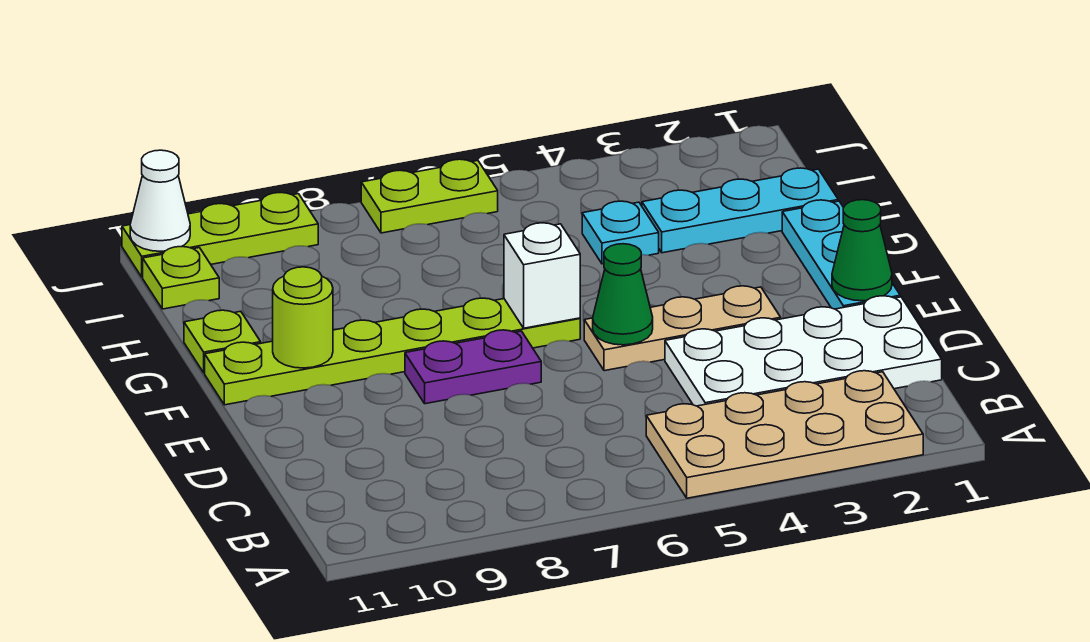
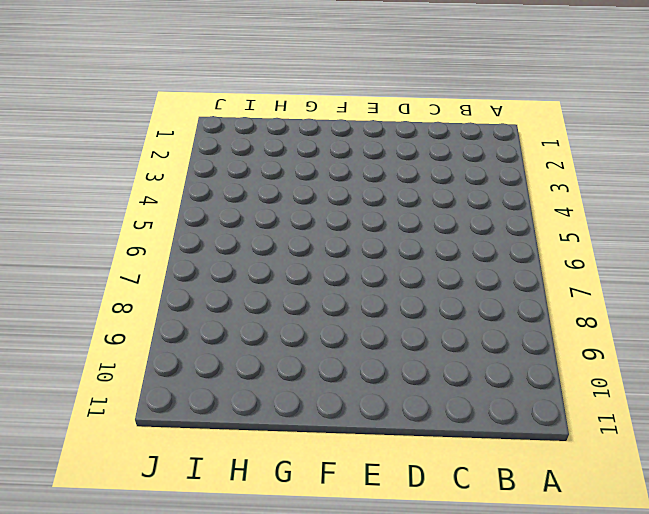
none -> tan 2x4 plate [646,371,923,498]
none -> white 2x4 plate [665,296,942,406]
none -> cyan 1x3 plate [782,200,900,309]

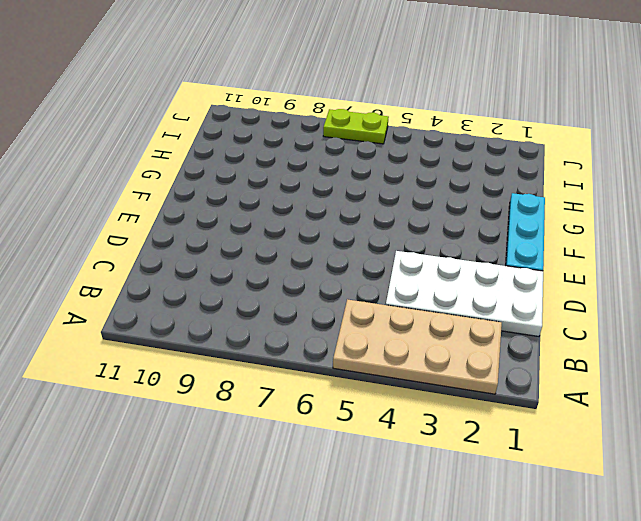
none -> tan 1x3 plate [584,286,781,371]
none -> purple 1x2 plate [405,330,541,404]
none -> lime 1x6 plate [205,298,580,405]

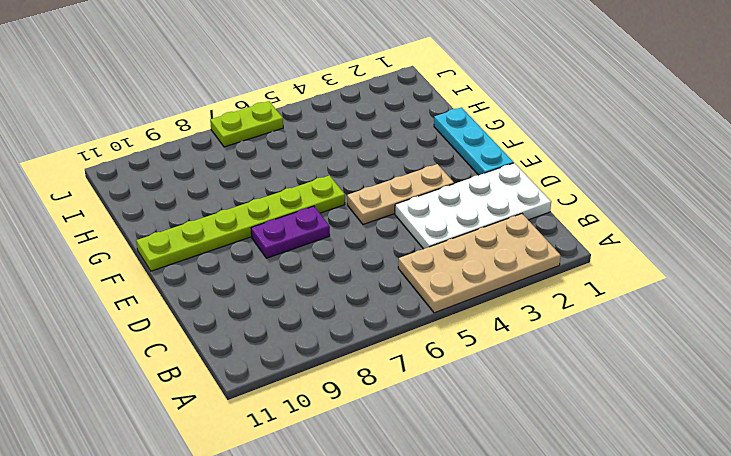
none -> lime 1x1 plate [184,310,261,373]
none -> cyan 1x3 plate [642,168,838,253]
none -> cyan 1x1 plate [582,201,659,264]

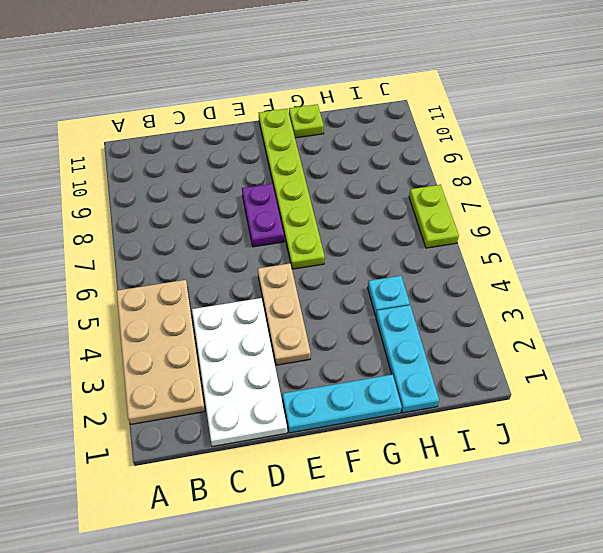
none -> lime 1x1 plate [143,247,219,309]
none -> lime 1x3 plate [122,193,318,277]
none -> green 1x1 cone [832,200,892,301]

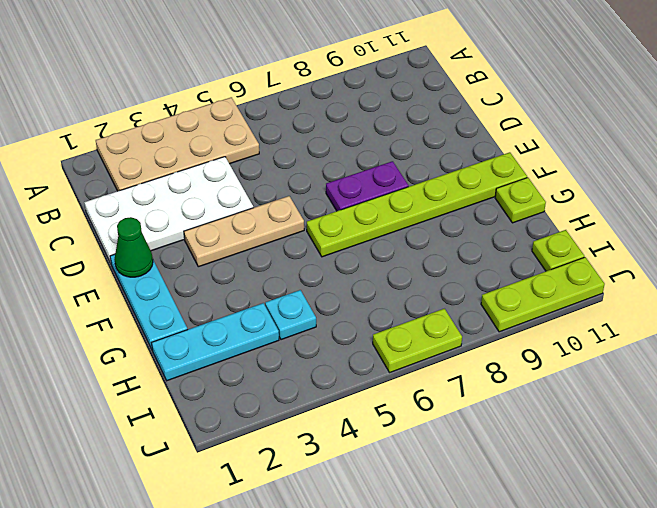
none -> green 1x1 cone [593,244,653,345]
none -> white 1x1 brick [504,223,580,328]
none -> lime 1x1 round brick [273,267,333,368]

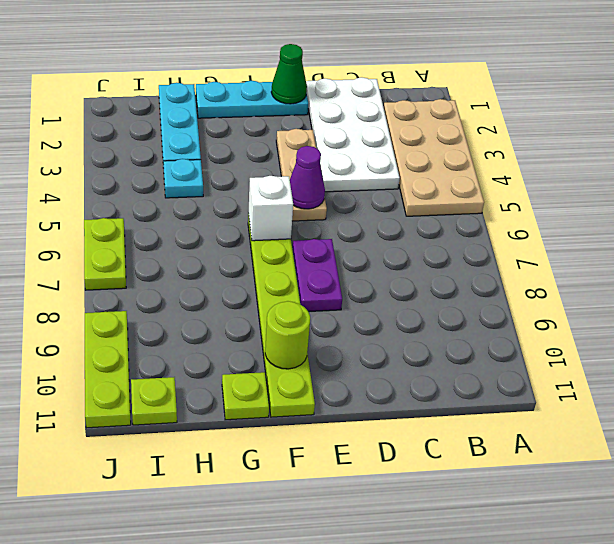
purple 1x1 cone [290,146,325,209] -> green 1x1 cone [593,244,653,345]
none -> white 1x1 cone [130,150,190,251]

